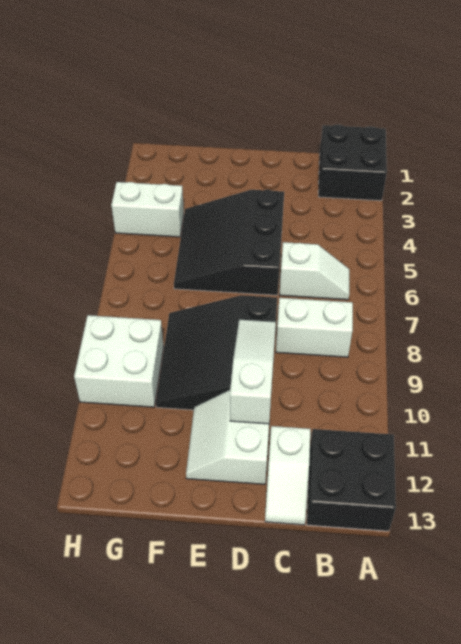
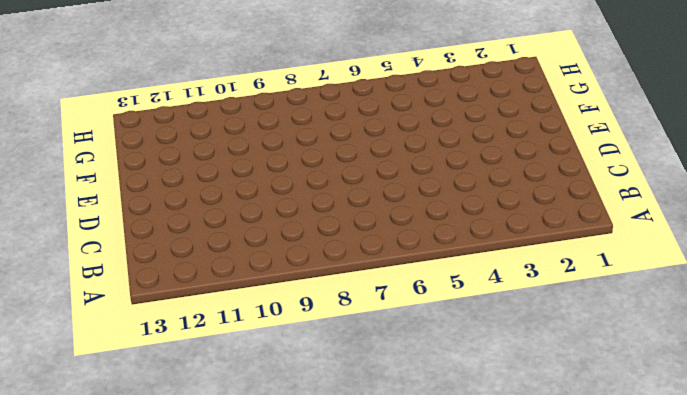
none -> black 2x2 brick [318,124,387,201]
none -> black 2x2 brick [307,429,396,531]

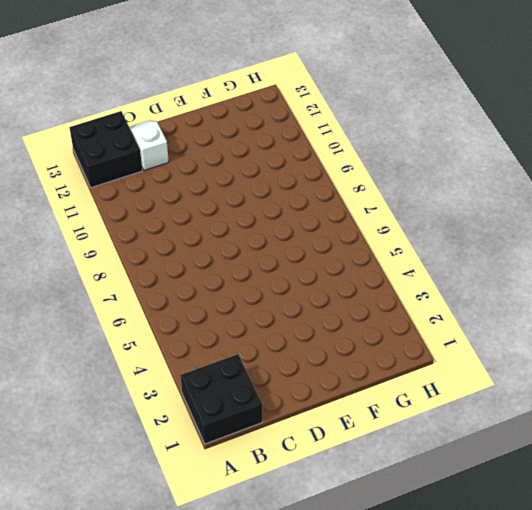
none -> white 1x2 slope [279,242,349,300]
none -> white 1x2 brick [276,298,353,357]

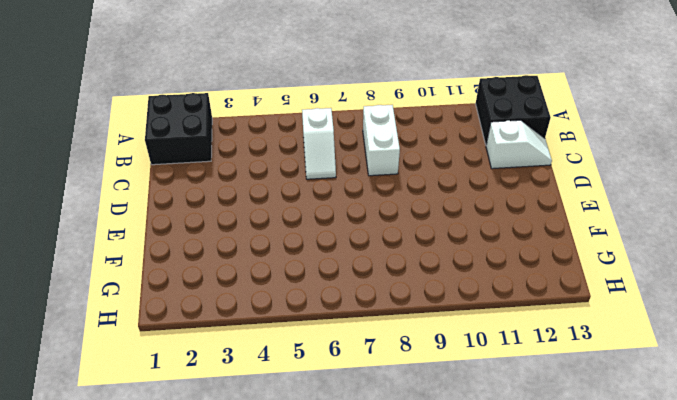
white 1x2 slope [302,108,336,179] -> white 1x2 slope turned to [279,242,349,300]
none -> black 3x3 slope [174,190,284,295]
none -> black 3x3 slope [156,295,277,410]

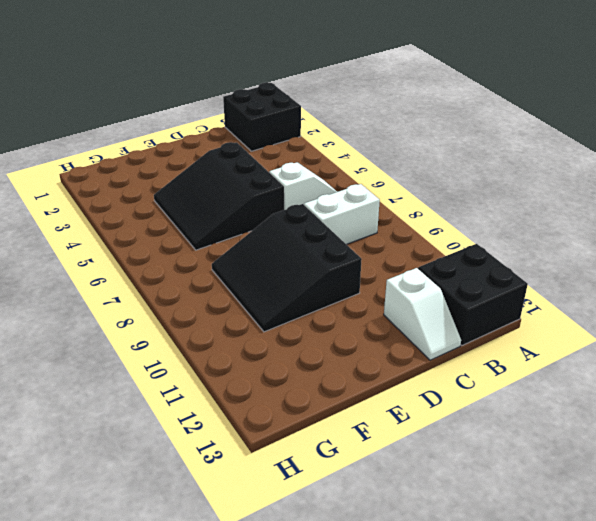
none -> white 2x2 slope [186,390,270,484]
none -> white 1x2 brick [111,182,184,237]

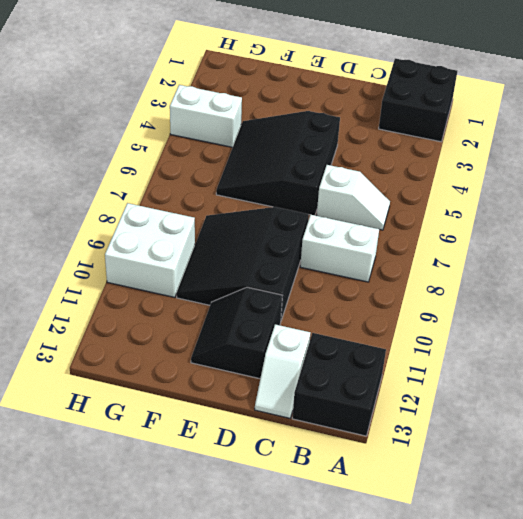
black 2x2 slope [191,287,282,379] -> white 2x2 slope [186,390,270,484]
none -> white 1x3 slope [230,320,276,424]

